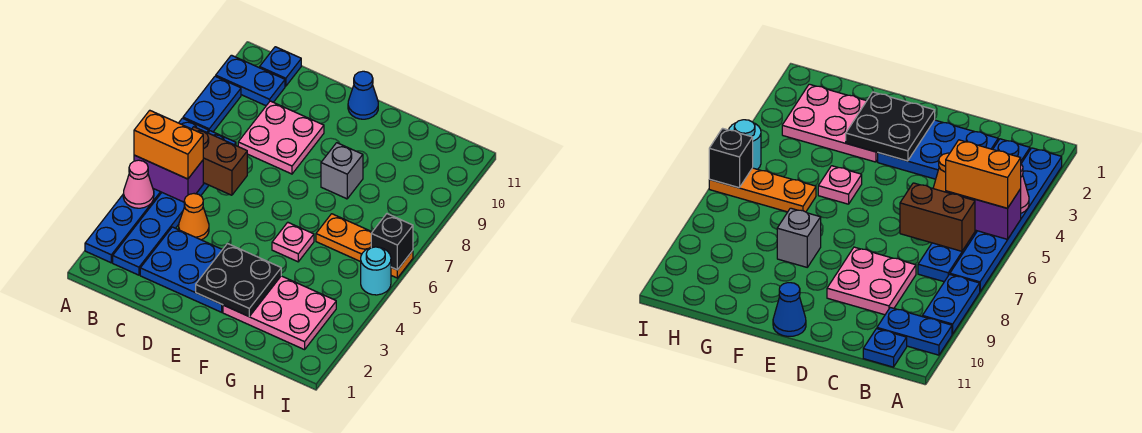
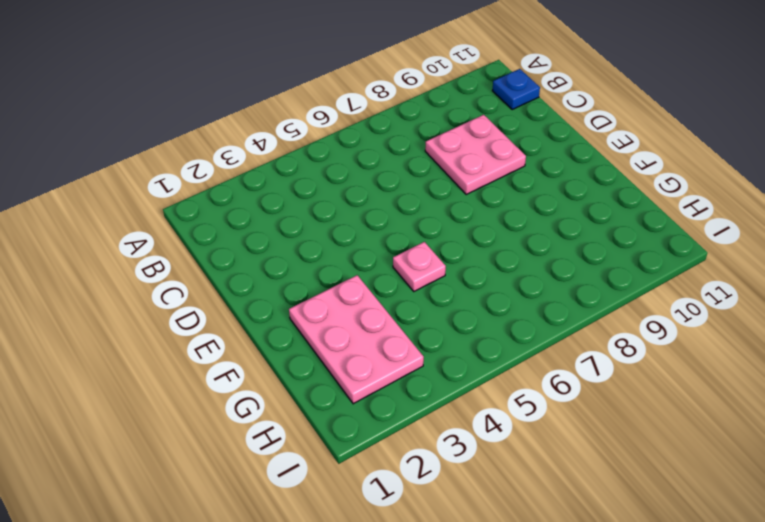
none -> blue 1x6 plate [85,118,209,263]
none -> blue 1x2 plate [183,76,241,132]
none -> blue 1x2 plate [216,55,285,106]

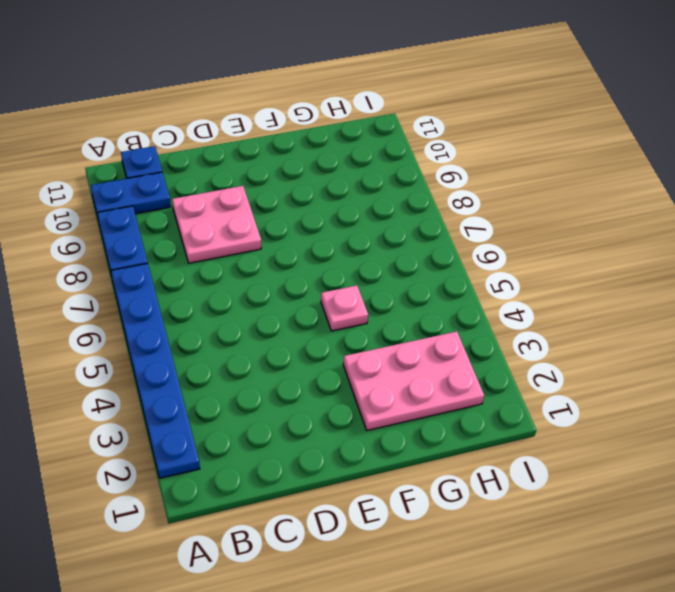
none -> blue 1x6 plate [113,131,236,275]
none -> blue 2x3 plate [140,227,223,312]
none -> orange 1x1 cone [179,194,209,240]

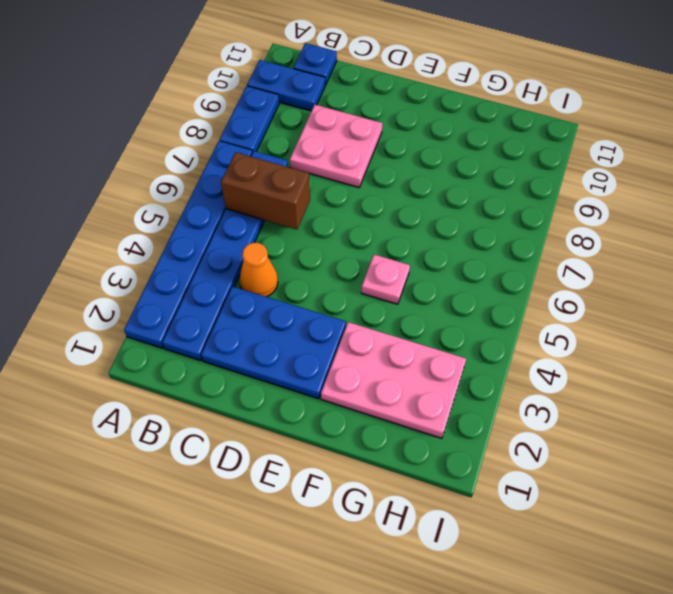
none -> blue 1x1 cone [348,71,378,119]
none -> grey 1x1 brick [321,143,363,199]
none -> orange 1x3 plate [316,214,413,278]

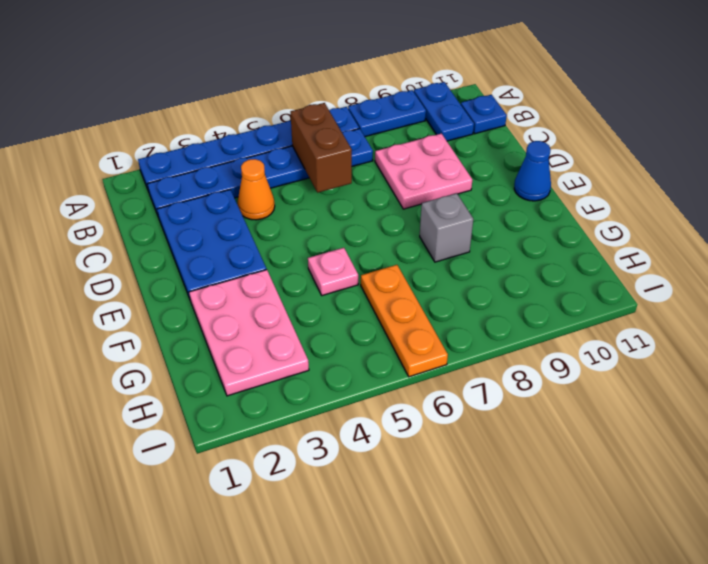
none -> cyan 1x1 round brick [361,247,391,295]
none -> pink 1x1 cone [123,160,154,208]
none -> purple 1x2 brick [134,155,203,202]

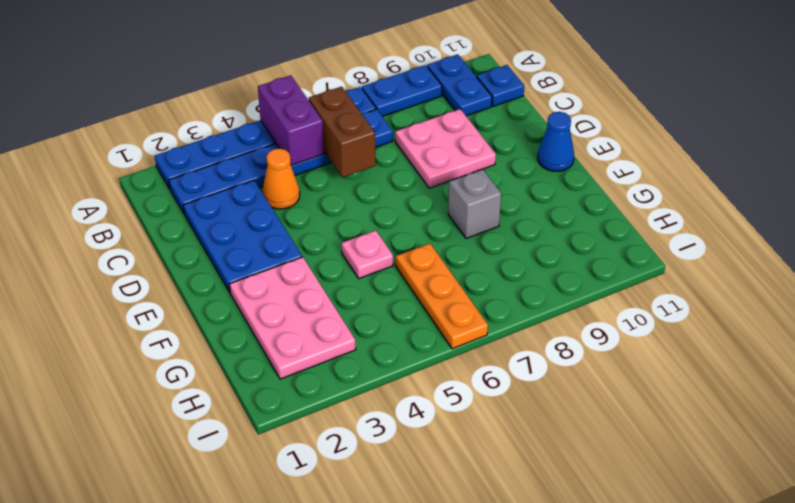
none -> cyan 1x1 round brick [361,247,391,295]
none -> pink 1x1 cone [123,160,154,208]
none -> black 2x2 plate [196,243,281,316]

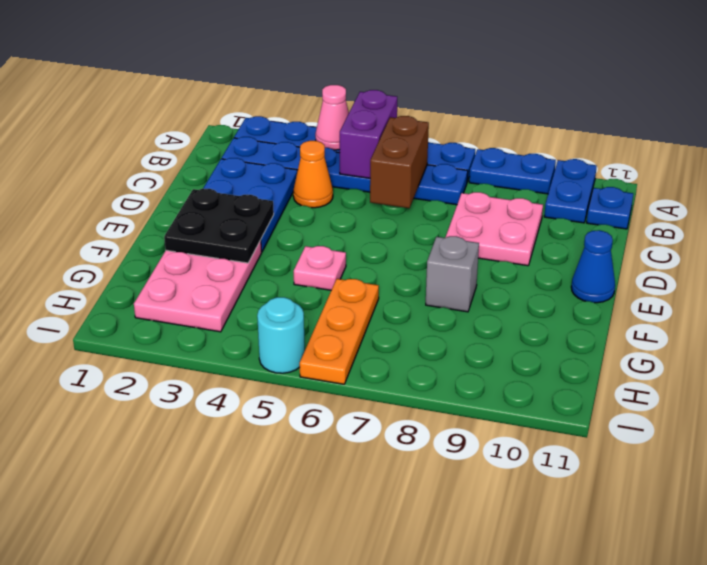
none -> black 1x1 brick [371,214,413,270]
none -> orange 1x2 brick [134,110,203,179]

